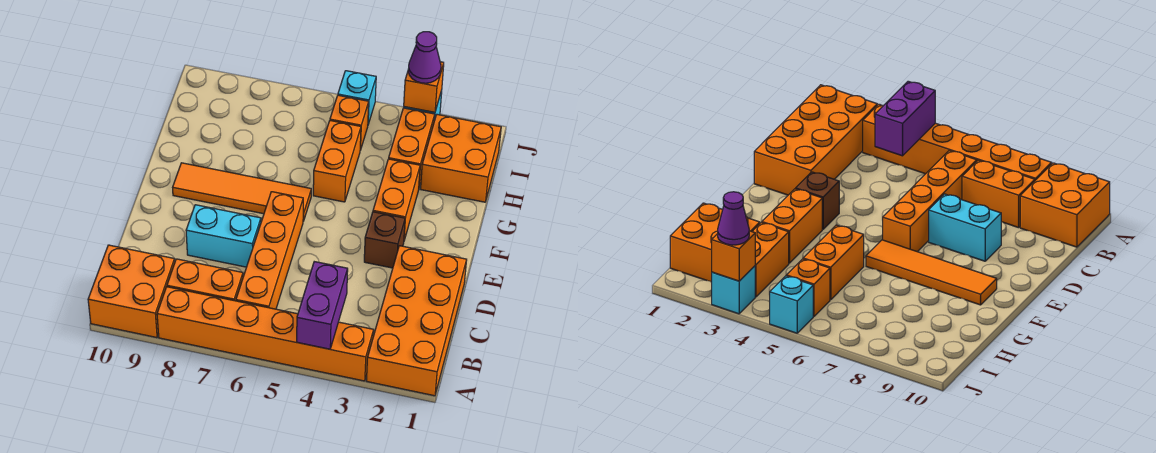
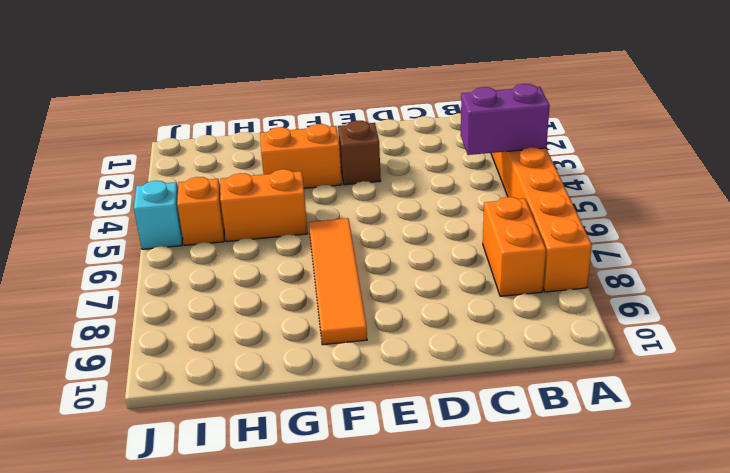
none -> orange 2x4 brick [367,246,467,396]
none -> orange 2x2 brick [88,245,175,338]
none -> orange 1x4 brick [236,192,303,309]

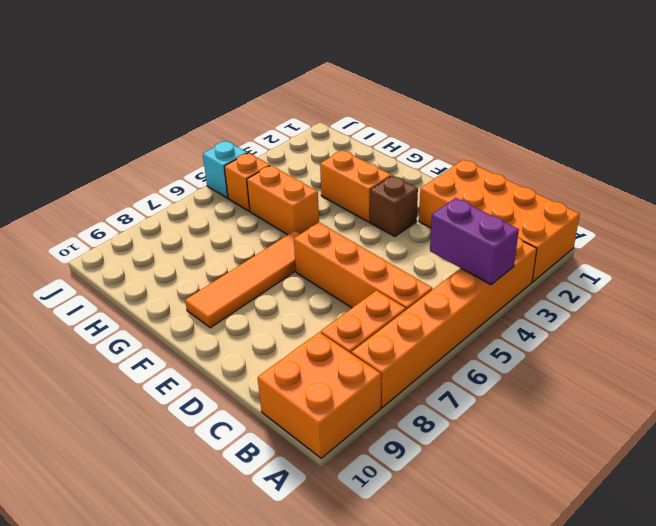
none -> cyan 1x2 brick [186,205,261,267]
none -> orange 2x2 brick [421,114,501,202]
none -> orange 1x2 brick [389,108,435,187]

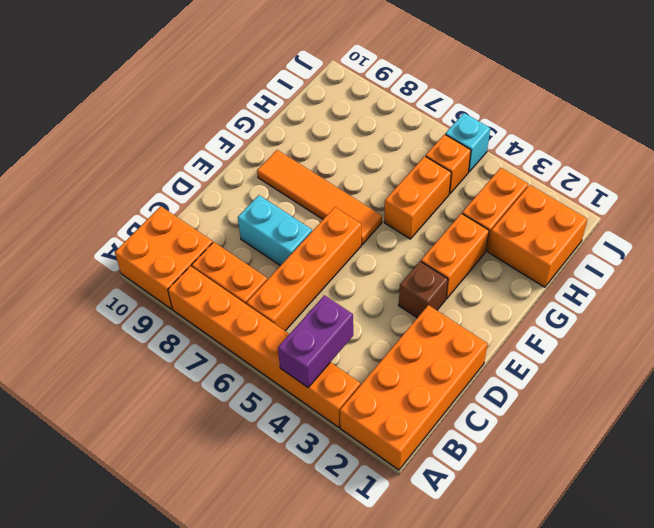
none -> cyan 1x1 brick [712,266,755,314]
none -> orange 1x1 brick [404,62,444,112]
none -> purple 1x1 cone [408,32,441,83]

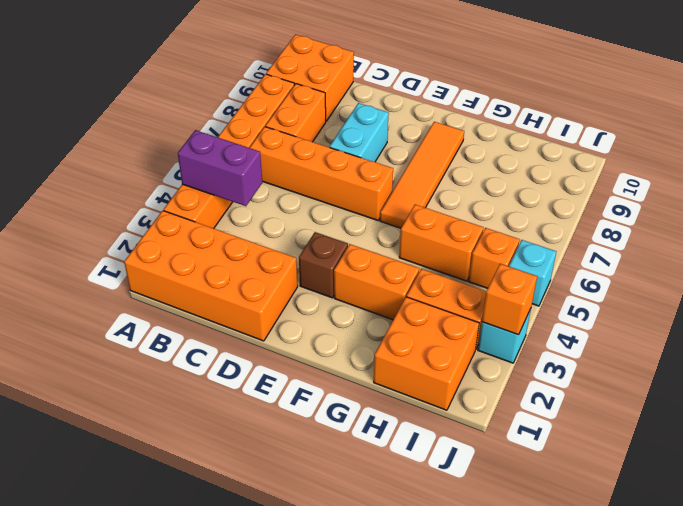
none -> purple 1x1 cone [408,32,441,83]

